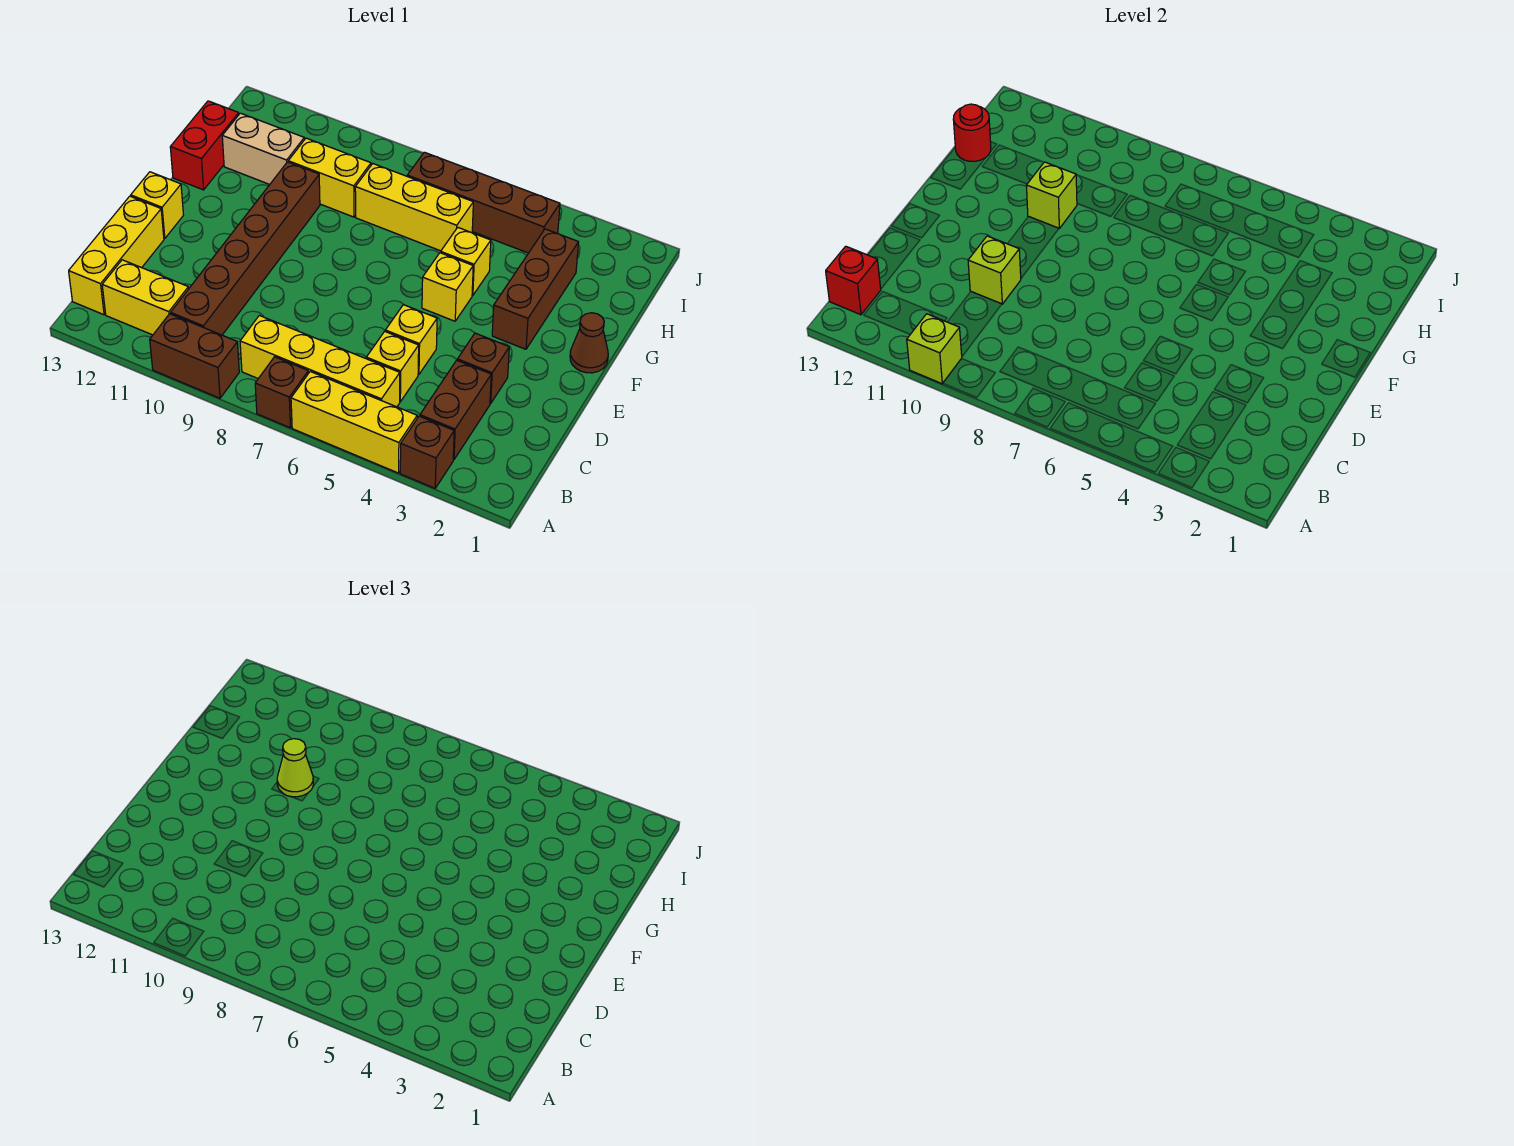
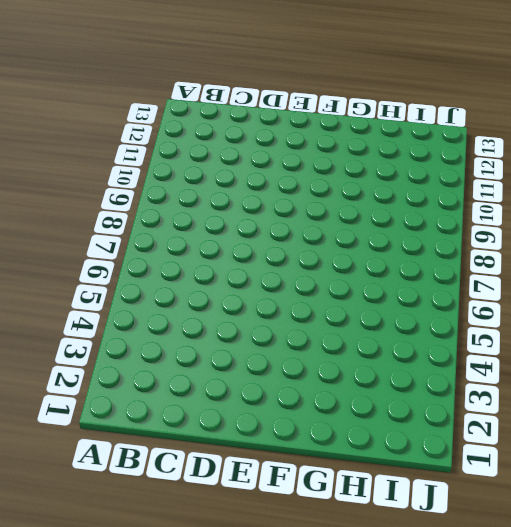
none -> brown 1x1 brick [400,416,454,488]
none -> yellow 1x3 brick [291,372,417,473]
none -> brown 1x1 brick [255,357,308,428]

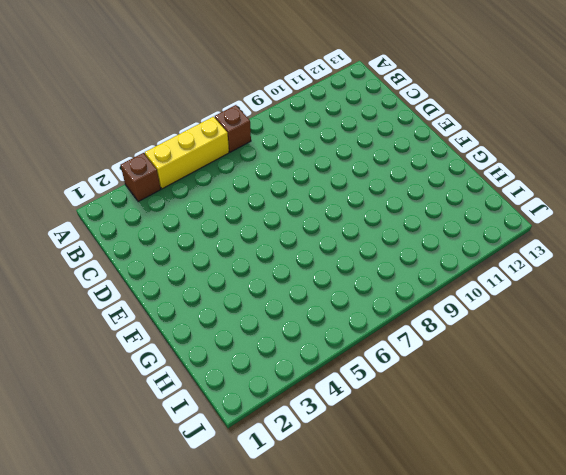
none -> brown 1x2 brick [150,314,239,398]
none -> brown 1x2 brick [420,360,491,460]
none -> yellow 1x4 brick [240,315,400,407]

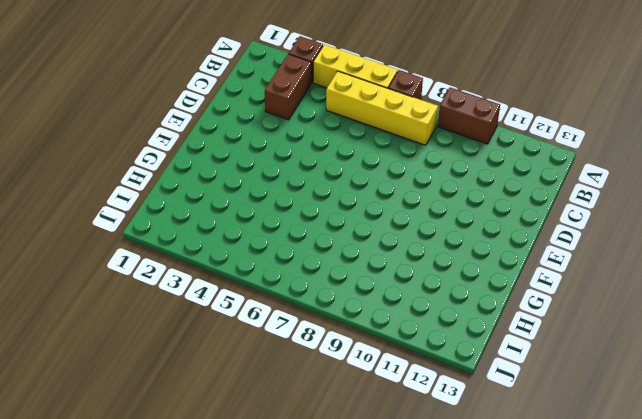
none -> brown 1x6 brick [171,162,320,335]
none -> yellow 1x2 brick [102,260,189,335]
none -> yellow 1x3 brick [69,196,164,315]

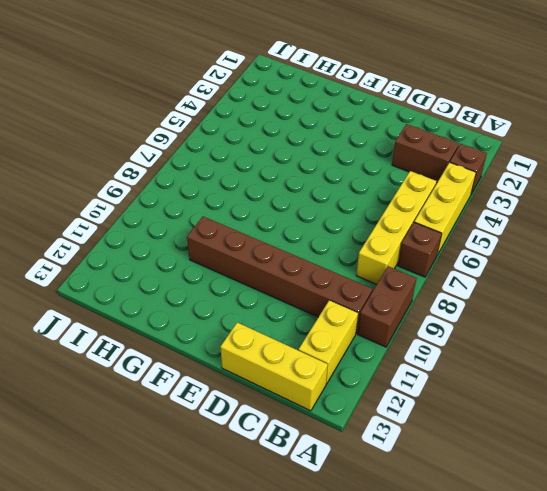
none -> yellow 1x1 brick [366,331,419,402]
none -> brown 1x1 brick [457,333,509,404]
none -> yellow 1x1 brick [385,305,437,374]

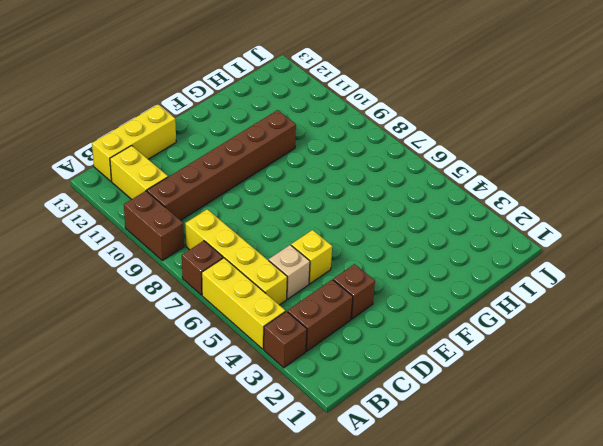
tan 1x1 brick [269,245,310,299] -> yellow 1x1 brick [366,331,419,402]
none -> yellow 1x1 brick [131,172,183,239]
none -> brown 1x1 cone [570,313,608,373]
none -> brown 1x3 brick [492,229,579,349]

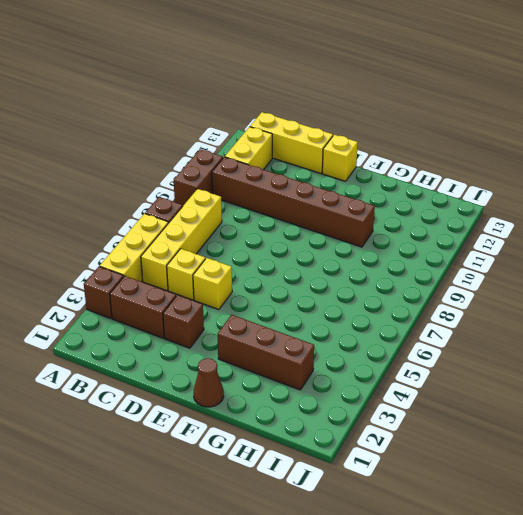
none -> yellow 1x1 brick [422,253,473,321]
none -> yellow 1x1 brick [441,228,491,295]
none -> red 1x2 brick [170,101,239,190]

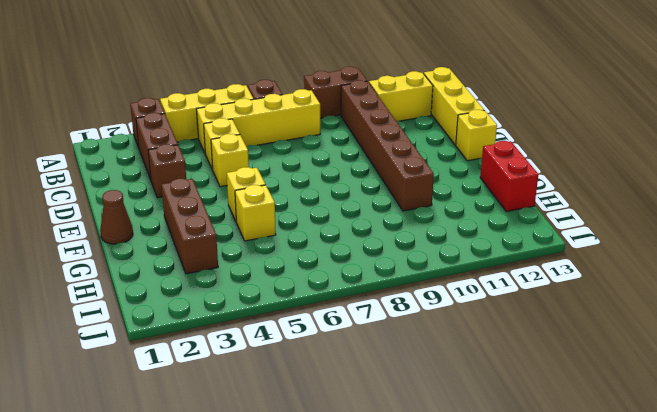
none -> yellow 1x3 brick [355,164,473,251]
none -> yellow 1x2 brick [288,138,371,217]
none -> tan 1x2 brick [222,113,304,184]

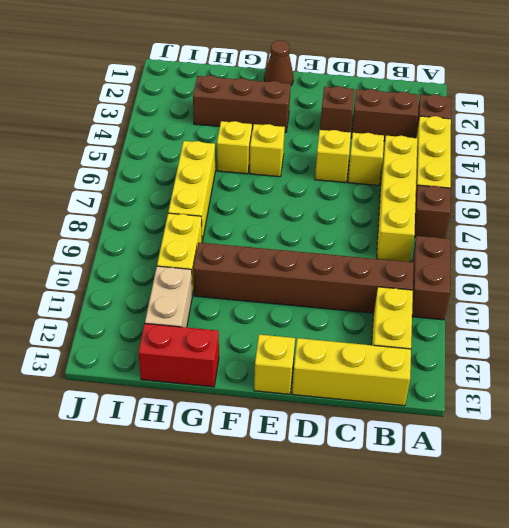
none -> brown 1x4 brick [407,152,560,253]
none -> lime 1x1 brick [907,314,962,384]
none -> red 1x1 brick [826,246,881,315]

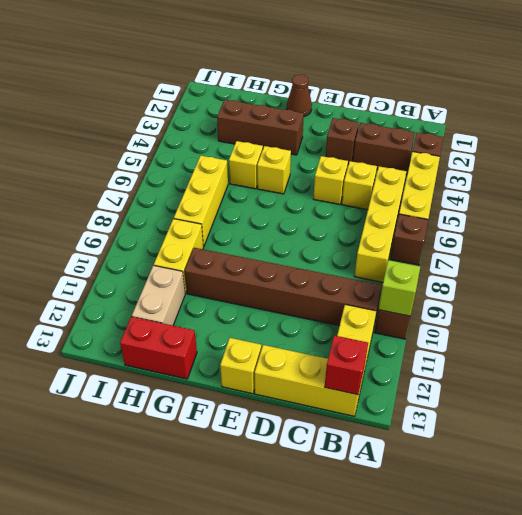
none -> brown 1x4 brick [407,152,560,253]
none -> lime 1x1 brick [968,236,1021,304]
none -> lime 1x1 brick [1027,162,1077,228]

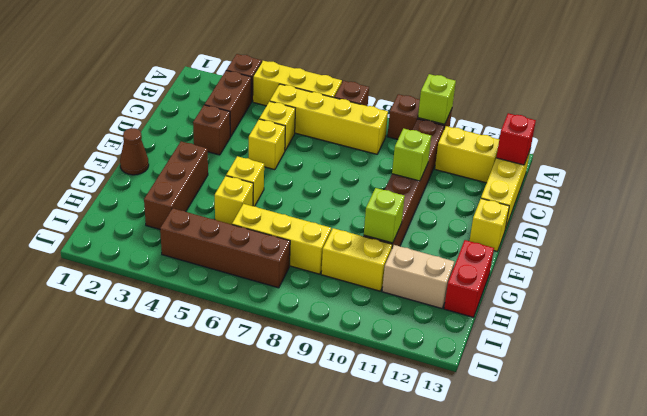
none -> red 1x1 round brick [953,104,991,161]
none -> lime 1x1 cone [277,739,313,797]

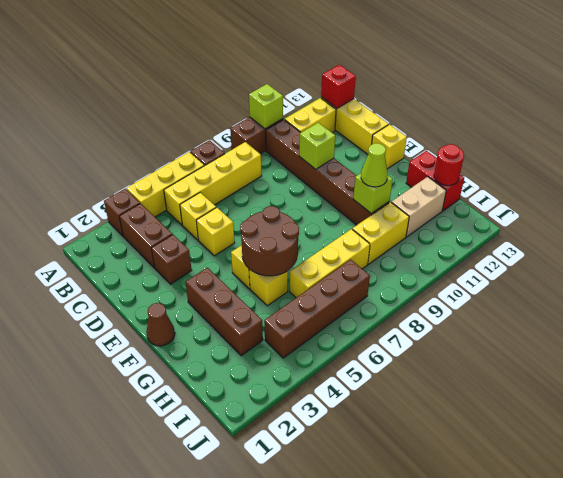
brown 2x2 round brick [240,206,299,276] -> none

